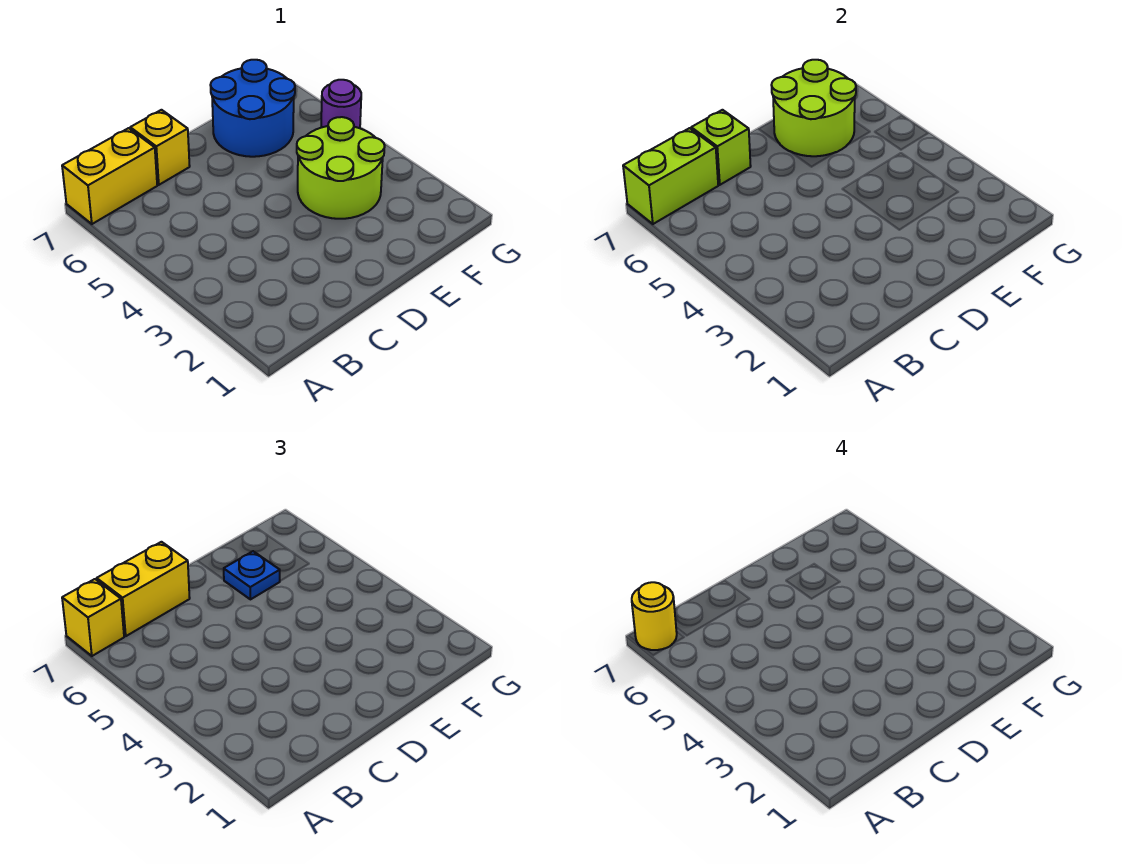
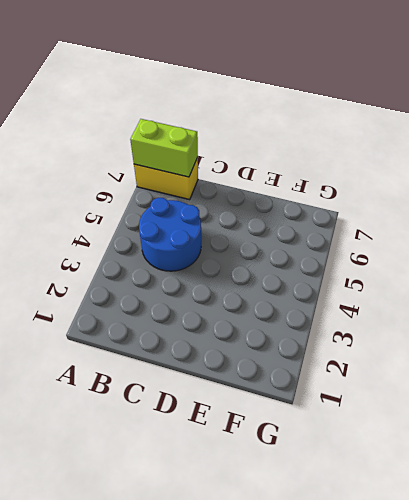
blue 2x2 round brick [139,198,201,271] -> blue 2x2 round brick moved to [211,60,295,157]
none -> yellow 1x1 brick [130,110,190,185]
none -> lime 2x2 round brick [297,117,385,219]
none -> purple 1x1 round brick [321,80,361,128]

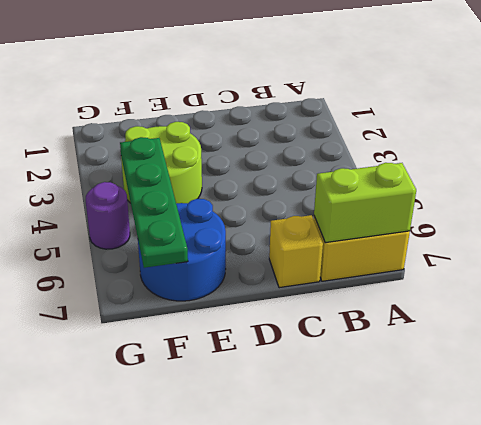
green 1x4 plate [120,137,188,268] -> lime 2x2 round brick [772,60,856,156]
none -> lime 1x1 brick [691,110,751,185]
none -> yellow 1x1 brick [62,579,124,656]
none -> yellow 1x2 brick [97,542,190,636]

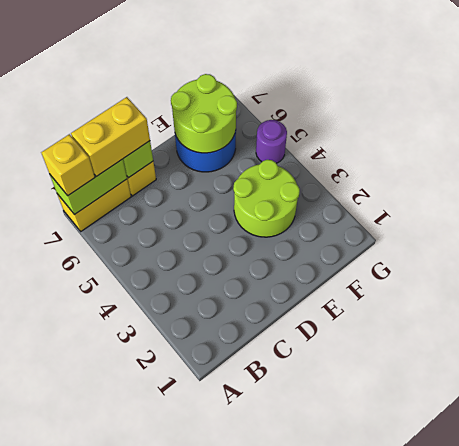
none -> blue 1x1 plate [224,551,280,599]
none -> yellow 1x1 round brick [632,582,677,650]

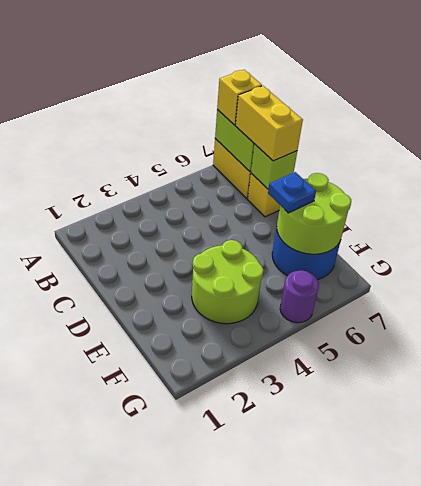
none -> yellow 1x1 round brick [632,582,677,650]

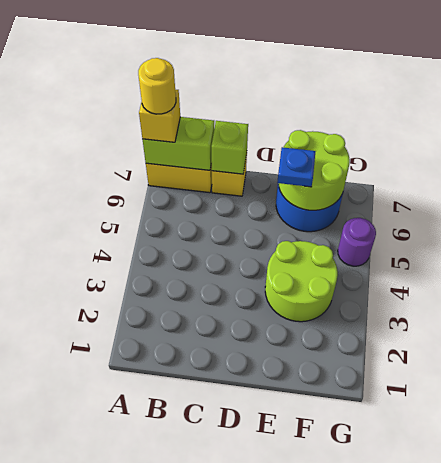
none -> yellow 1x2 brick [97,542,190,636]

